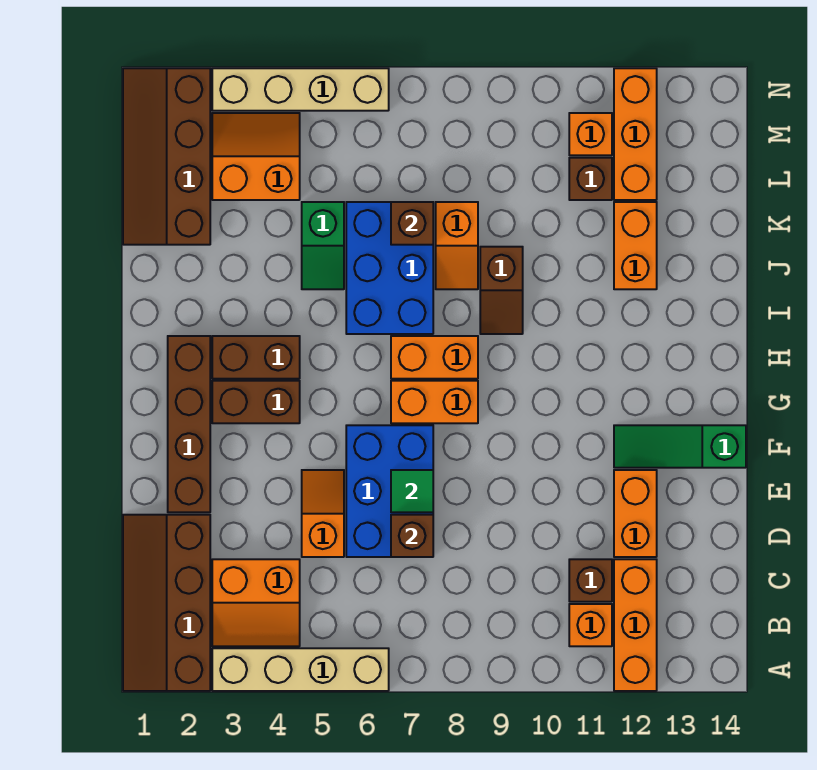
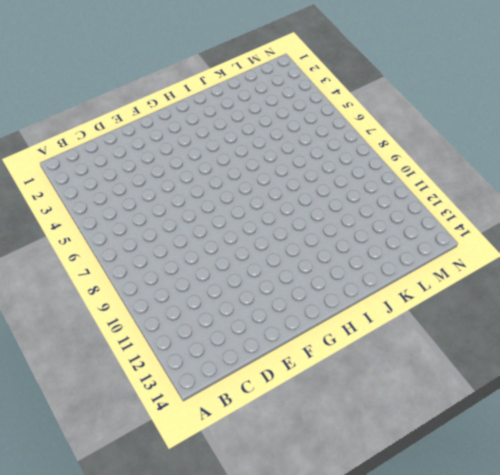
none -> brown 2x4 slope [123,515,210,691]
none -> tan 1x4 brick [212,648,389,691]
none -> orange 1x3 brick [614,559,657,691]

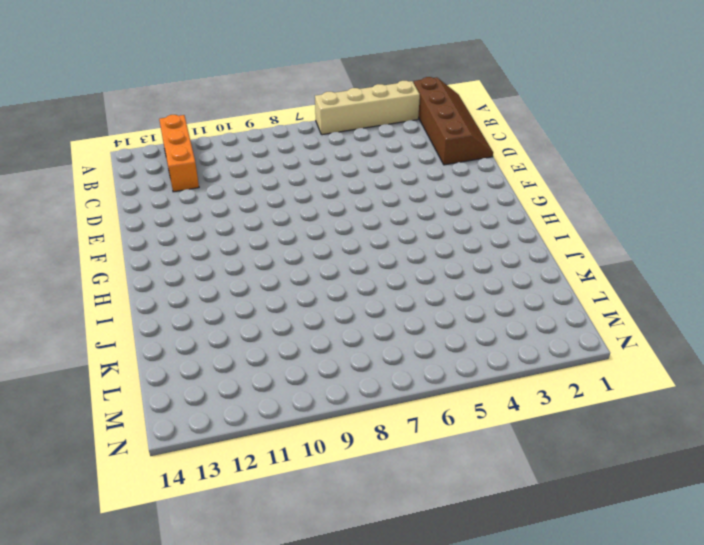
none -> orange 2x2 slope [212,559,300,646]
none -> orange 1x1 brick [569,604,612,646]
none -> brown 1x1 brick [569,559,612,602]

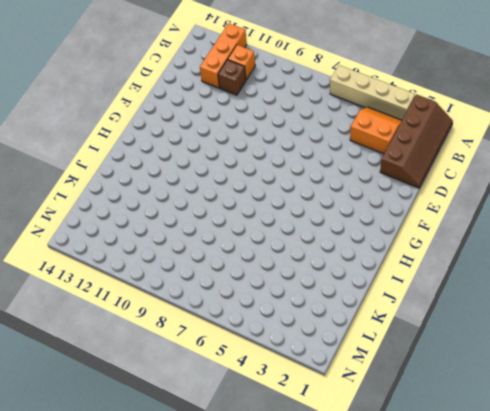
none -> orange 1x2 slope [302,470,344,557]
none -> blue 2x3 brick [346,425,433,557]
none -> orange 1x2 brick [614,470,657,557]

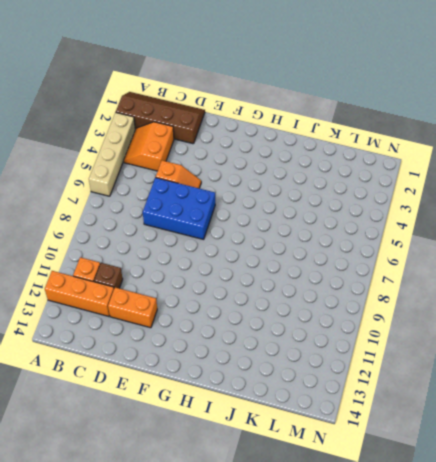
none -> brown 1x4 brick [168,336,210,512]
none -> green 1x3 slope [614,425,746,468]
none -> brown 1x2 brick [212,381,300,423]

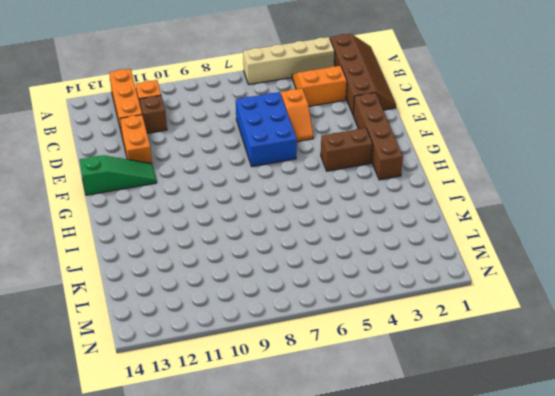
none -> orange 1x2 brick [391,381,478,423]
none -> brown 1x2 brick [212,336,300,379]
none -> orange 1x2 brick [391,336,478,379]

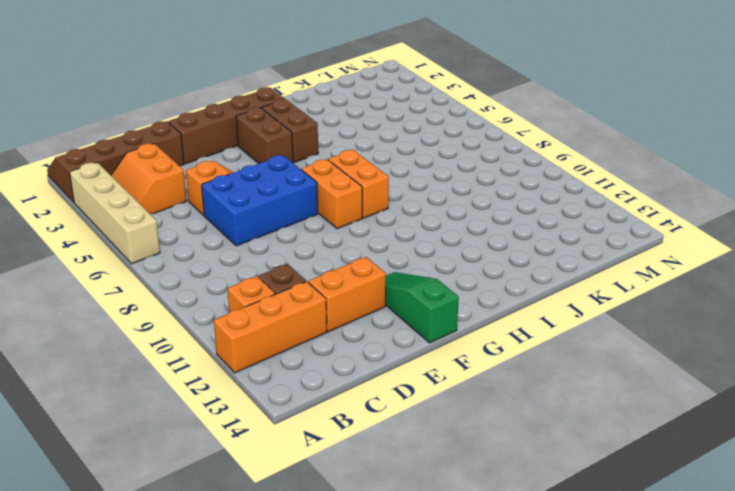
none -> blue 2x3 brick [346,202,433,334]
none -> brown 1x2 slope [480,247,523,334]
none -> green 1x2 slope [302,202,344,289]

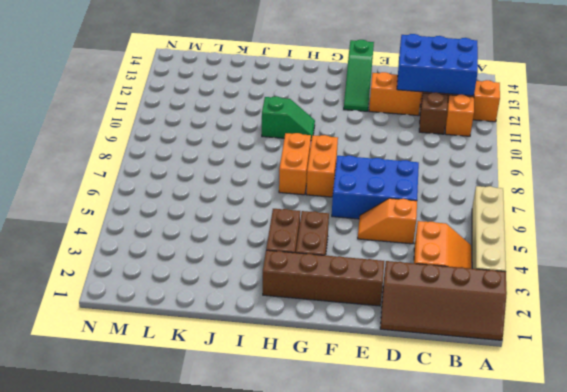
blue 2x3 brick [397,34,478,96] -> blue 2x3 brick moved to [346,202,433,334]
green 1x2 slope [262,96,315,140] -> green 1x2 slope moved to [302,202,344,289]
none -> brown 1x2 slope [480,247,523,334]
none -> orange 1x2 slope [436,202,478,289]
none -> orange 1x2 brick [614,202,657,289]

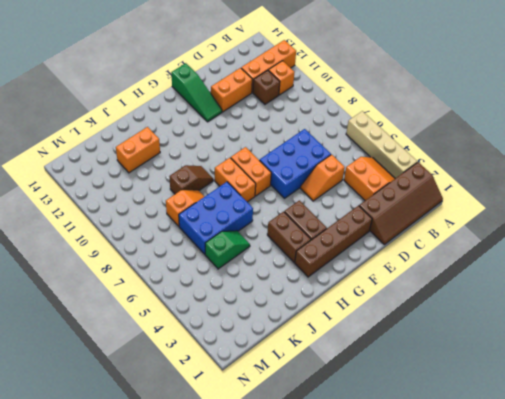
none -> brown 2x4 slope [123,68,210,245]
none -> orange 2x2 slope [212,113,300,200]
none -> brown 1x1 brick [569,158,612,200]

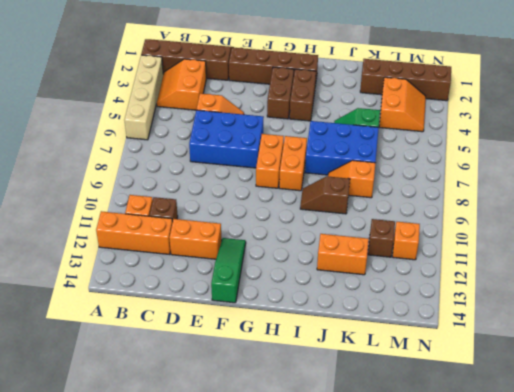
none -> orange 1x3 brick [614,68,657,200]
none -> tan 1x4 brick [212,68,389,111]
none -> brown 1x1 brick [391,515,433,557]

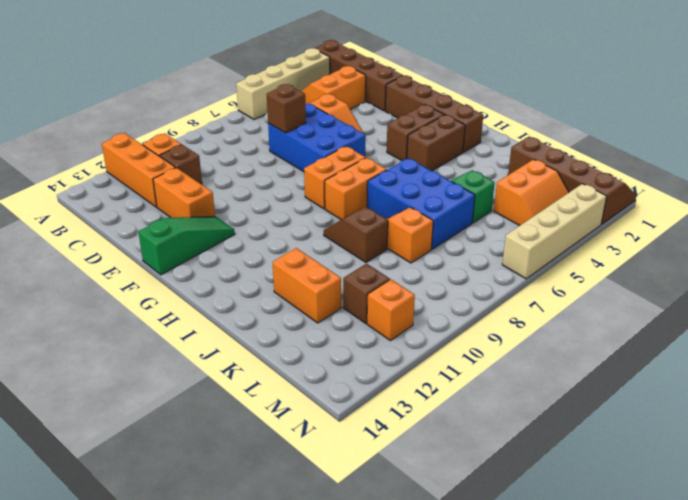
none -> orange 1x3 brick [614,68,657,200]
none -> green 1x1 tile [391,470,433,512]
none -> brown 1x1 brick [391,202,433,245]

